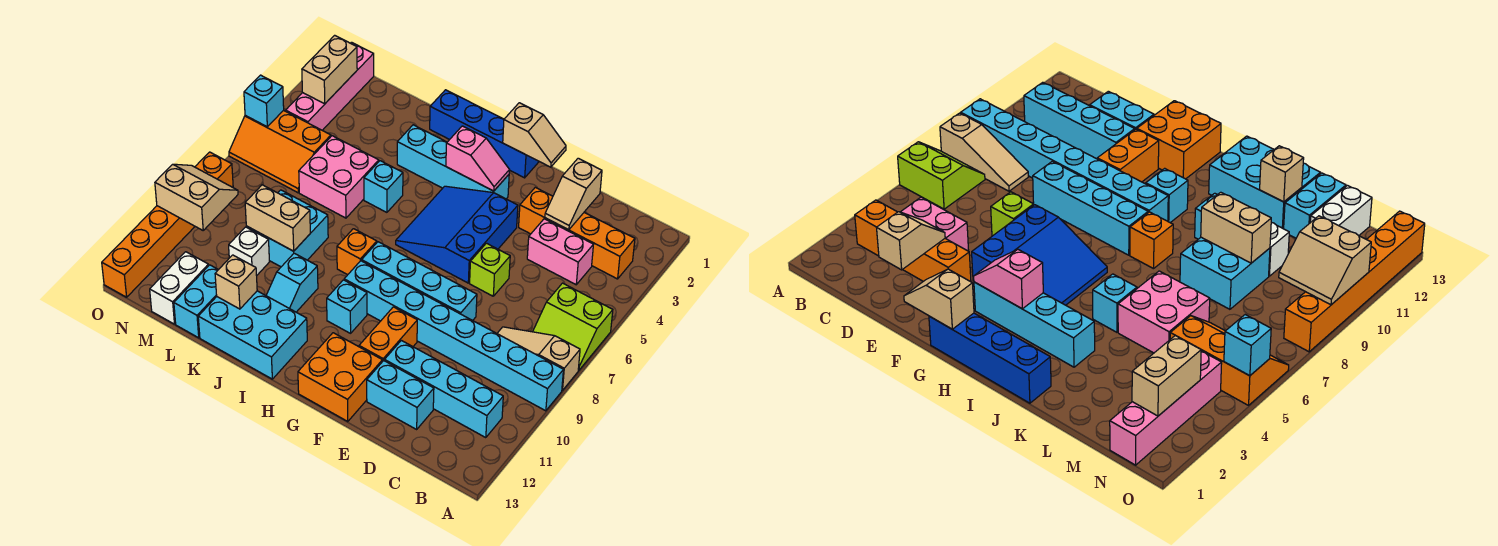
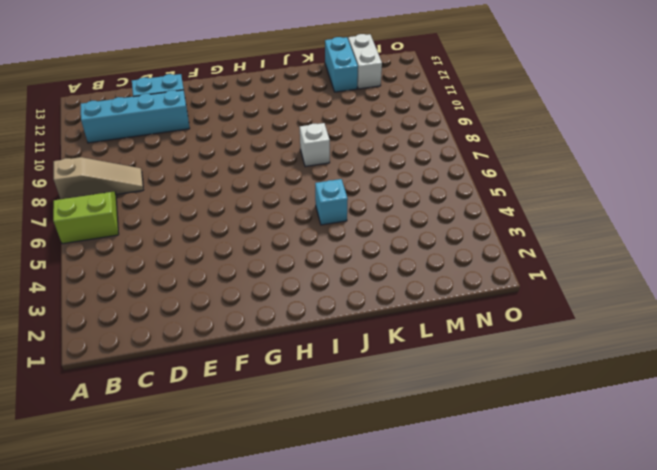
white 1x1 brick [300,123,330,167] -> white 1x1 brick moved to [229,227,269,276]
none -> cyan 1x8 brick [344,261,563,411]
none -> orange 1x4 brick [519,187,635,279]
none -> pink 1x2 brick [527,219,593,285]
none -> lime 1x1 brick [470,243,510,296]

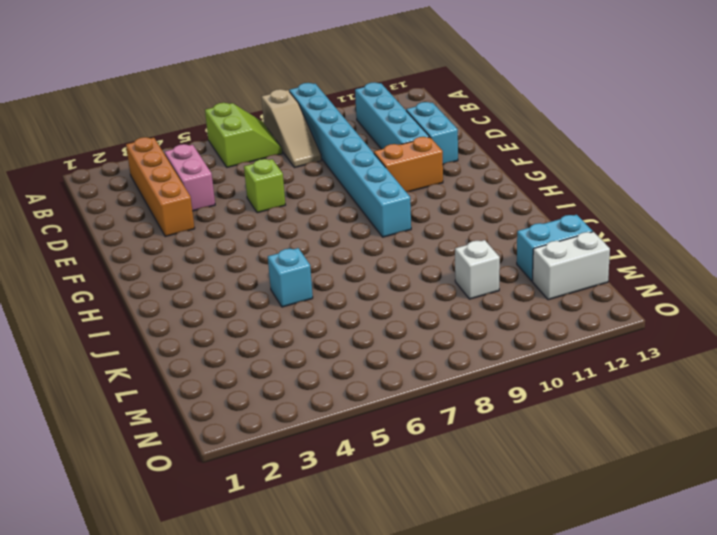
none -> cyan 1x4 brick [362,242,477,321]
none -> blue 3x3 slope [396,186,518,283]
none -> orange 2x2 brick [298,333,382,422]
none -> blue 1x4 brick [430,90,539,178]

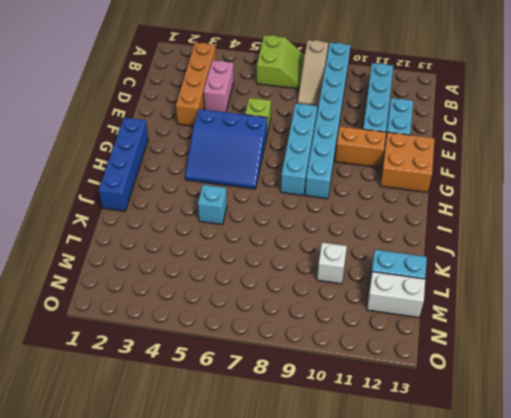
none -> cyan 1x4 brick [397,125,509,199]
none -> cyan 1x1 brick [327,280,367,333]
none -> orange 1x1 brick [337,229,377,275]
none -> cyan 2x3 brick [198,291,307,379]

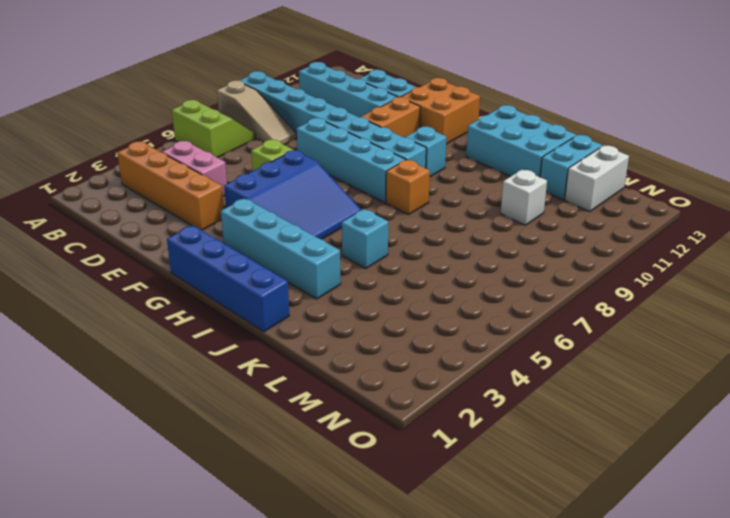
none -> cyan 1x2 slope [266,253,318,312]
none -> pink 2x2 brick [299,136,379,218]
none -> cyan 2x2 brick [246,190,328,267]
none -> orange 2x3 slope [229,110,331,193]

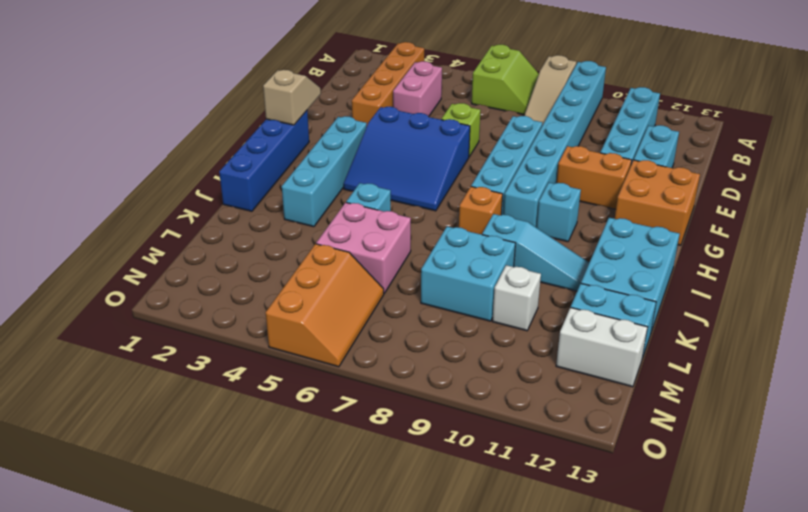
cyan 1x3 slope [482,214,589,291] -> cyan 1x2 slope [266,253,318,312]
none -> pink 1x4 brick [286,42,374,130]
none -> orange 1x6 brick [102,152,233,297]
none -> tan 1x2 slope [545,158,602,230]
none -> pink 1x2 slope [446,126,509,191]

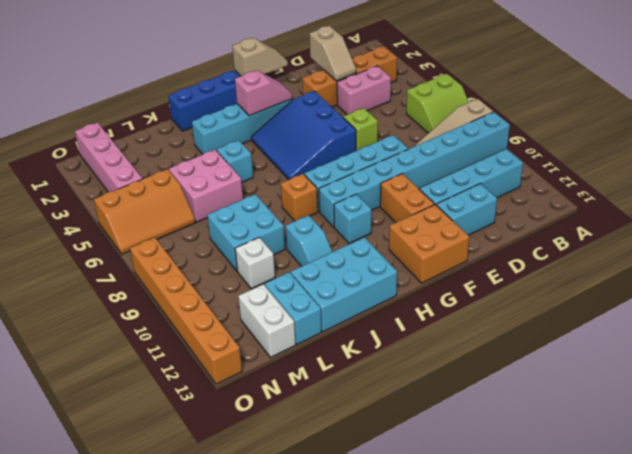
none -> tan 1x2 brick [245,185,310,251]
none -> tan 1x1 brick [215,255,257,309]
none -> tan 1x2 brick [302,35,357,104]
none -> tan 2x2 slope [155,164,238,230]

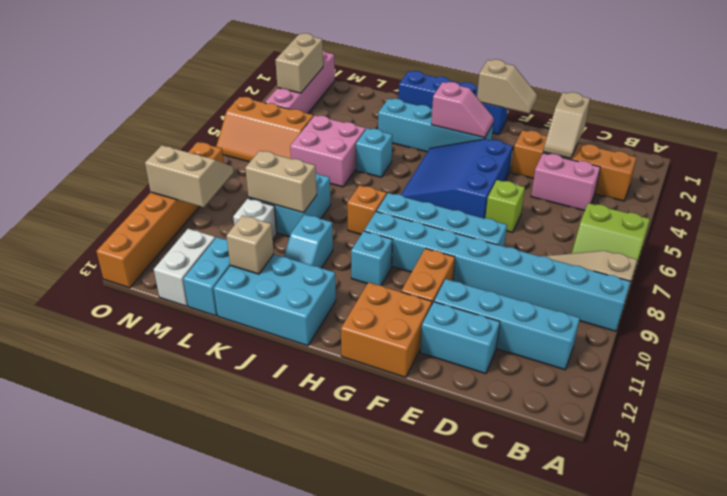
none -> cyan 1x1 brick [244,75,284,127]

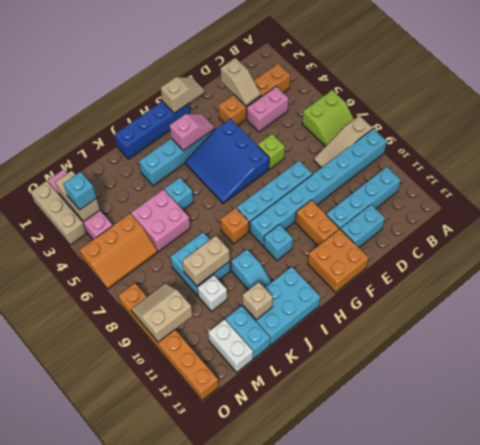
cyan 1x1 brick [63,172,96,210] -> cyan 1x1 brick moved to [244,75,284,127]
tan 1x3 brick [31,181,86,245] -> none

